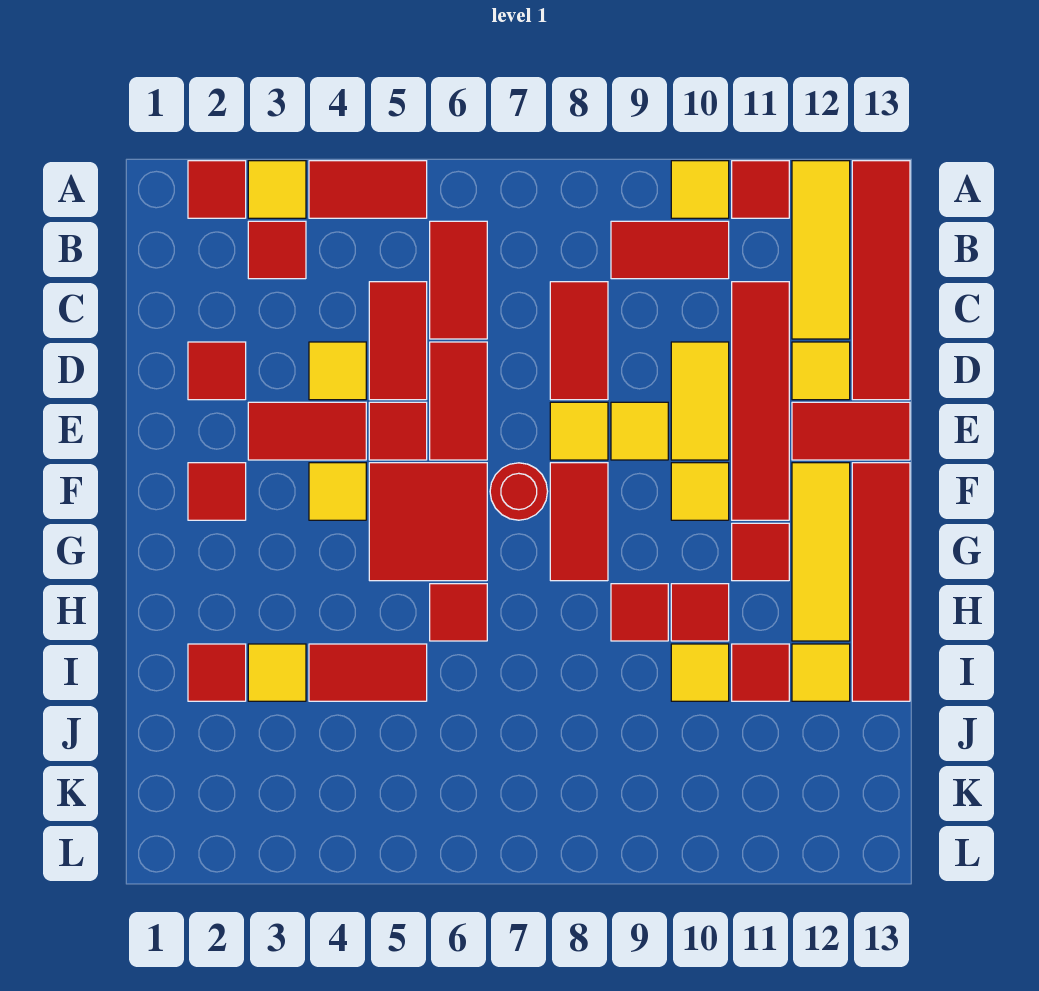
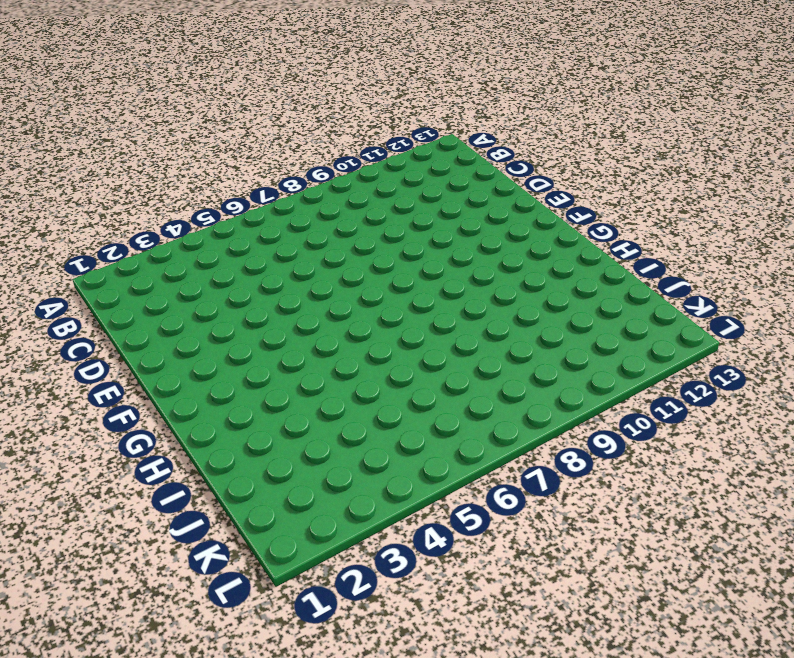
none -> red 1x1 tile [188,161,246,218]
none -> yellow 1x1 tile [248,161,306,218]
none -> red 1x2 tile [309,161,427,218]
none -> yellow 1x1 tile [671,161,729,218]

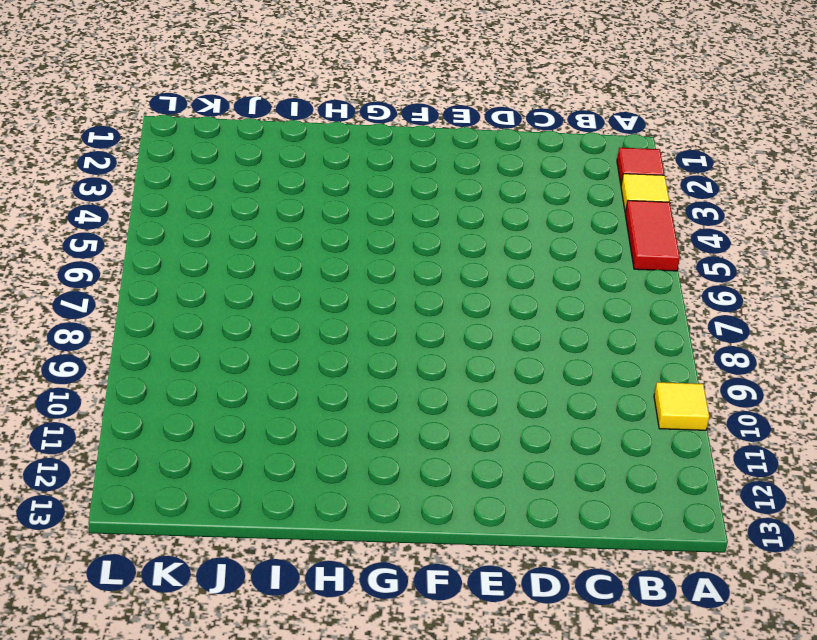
none -> red 1x1 tile [732,161,789,218]
none -> yellow 1x3 tile [792,161,850,339]
none -> red 1x4 tile [852,161,910,400]
none -> red 1x1 tile [248,221,306,279]

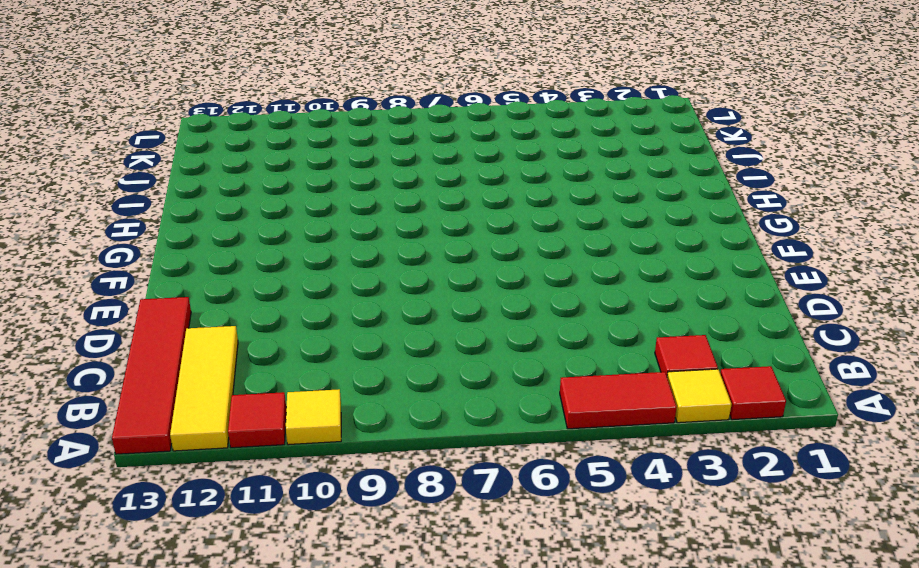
none -> red 1x2 tile [430,221,487,339]
none -> red 1x2 tile [611,221,729,279]
none -> red 1x2 tile [369,282,427,400]
none -> red 1x2 tile [550,282,608,400]

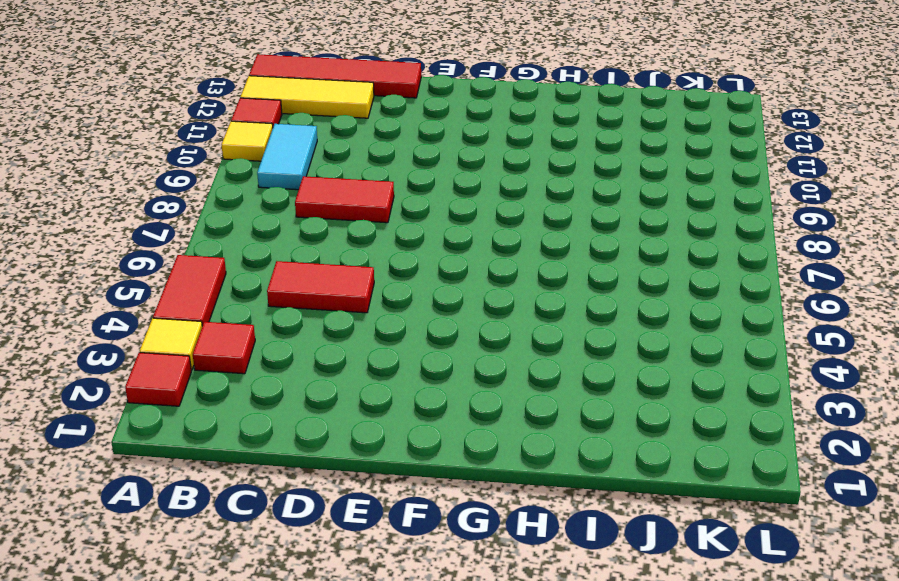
cyan 1x2 tile [257,124,317,190] -> red 1x2 tile [611,221,729,279]
none -> red 1x2 tile [430,221,487,339]
none -> red 1x4 tile [732,282,789,520]
none -> red 1x1 tile [188,342,246,400]
none -> yellow 1x1 tile [309,342,366,400]

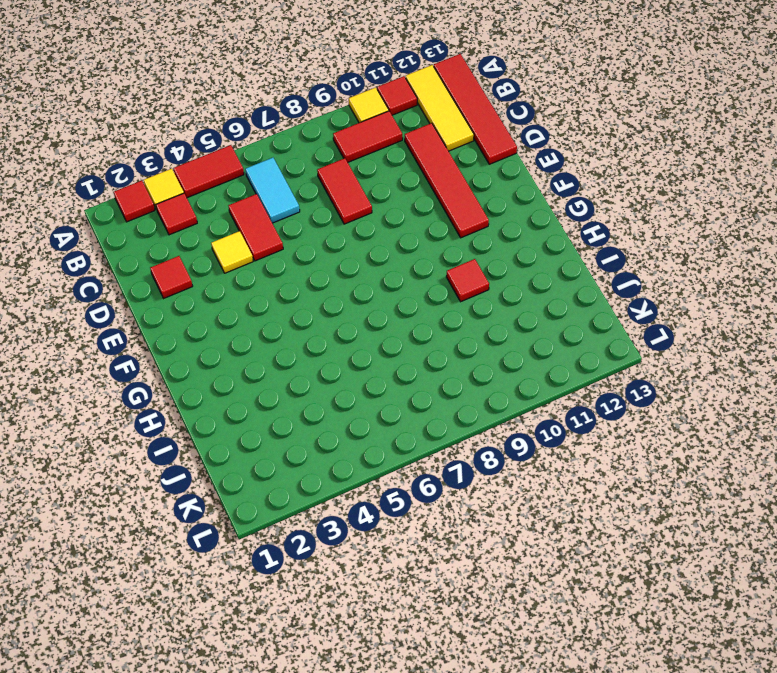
cyan 1x2 tile [245,158,300,223] -> red 1x2 tile [430,221,487,339]
none -> red 1x2 tile [430,342,487,460]
none -> yellow 1x2 tile [671,342,729,460]
none -> yellow 1x1 tile [792,342,850,400]
none -> red 1x2 tile [248,402,366,460]

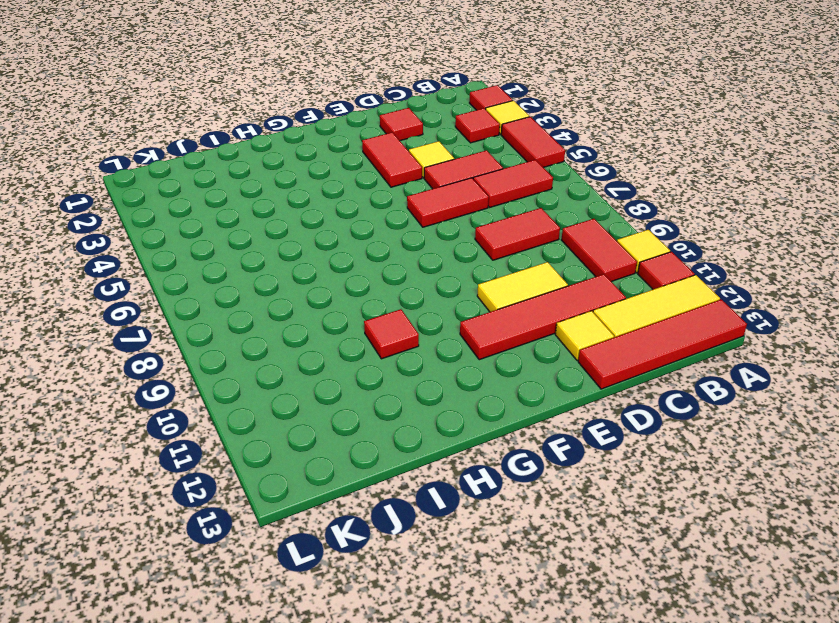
none -> red 1x1 tile [369,402,427,460]
none -> yellow 1x1 tile [550,402,608,460]
none -> yellow 1x1 tile [611,402,668,460]
none -> red 1x2 tile [792,402,910,460]

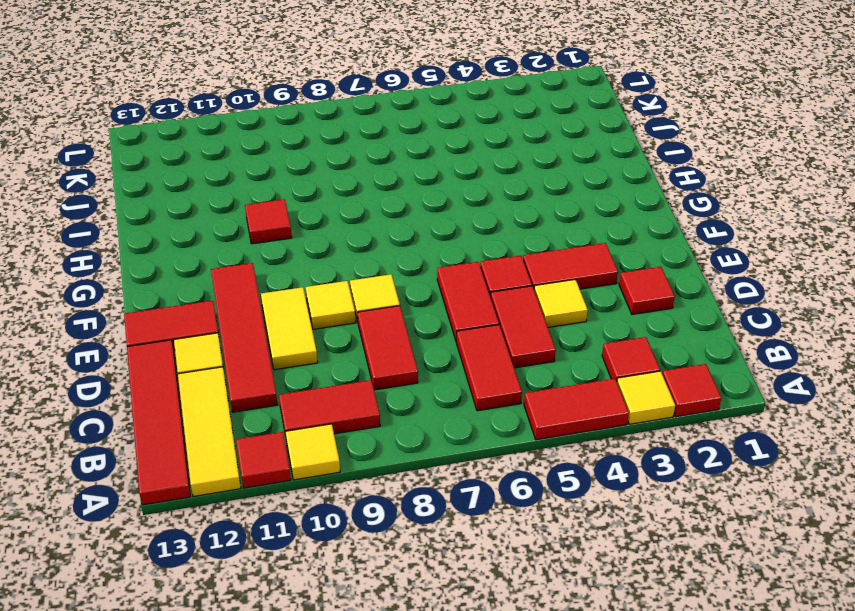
none -> red 1x1 tile [188,463,246,520]
none -> yellow 1x1 tile [309,463,366,520]
none -> red 2x2 tile [369,463,487,581]
none -> red 1x1 round brick [490,463,548,520]

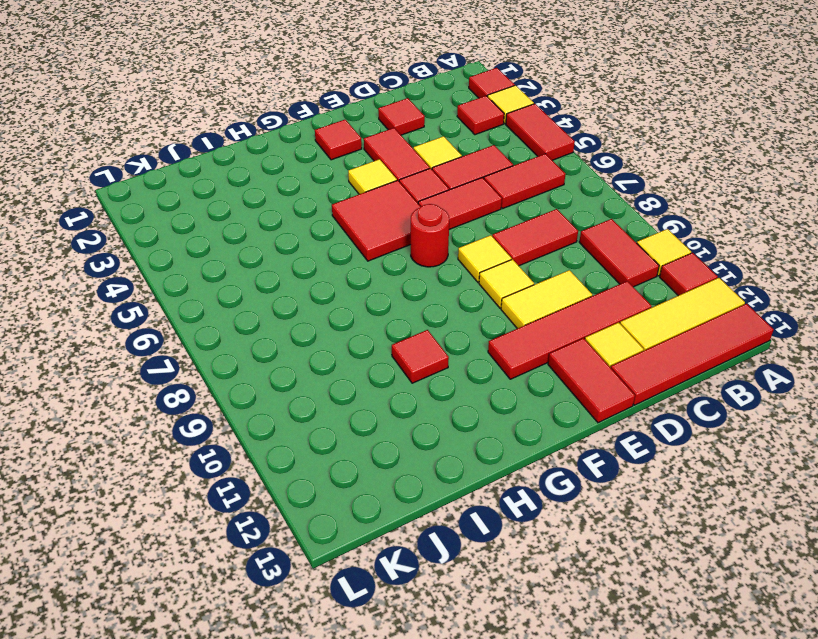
none -> red 1x2 tile [550,463,608,581]
none -> yellow 1x1 tile [671,463,729,520]
none -> yellow 1x3 tile [792,463,850,641]
none -> red 1x4 tile [852,463,910,701]

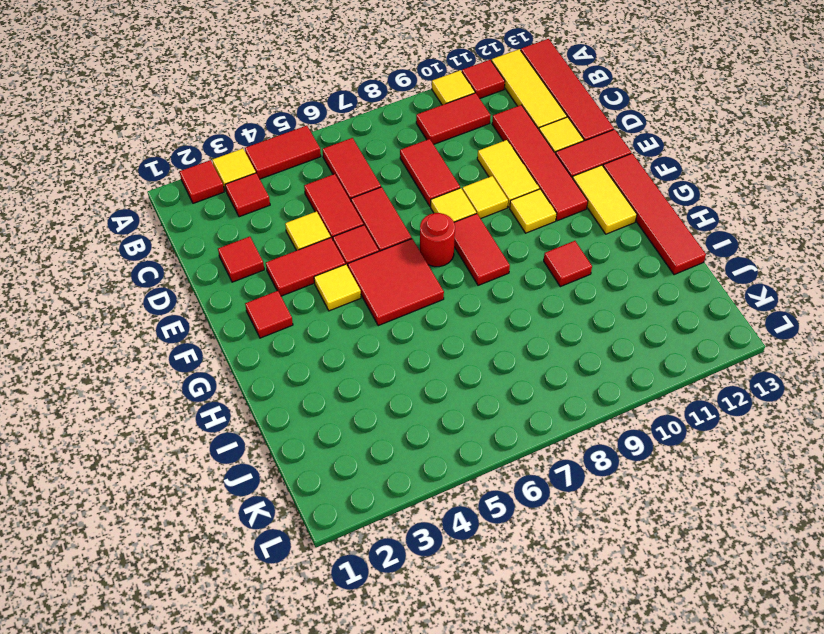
yellow 1x2 tile [572,165,637,234] -> yellow 1x3 tile [792,463,850,641]
none -> red 1x1 tile [732,523,789,581]
none -> red 1x1 tile [430,584,487,641]
none -> red 1x1 tile [611,584,668,641]
none -> red 1x1 tile [188,644,246,701]

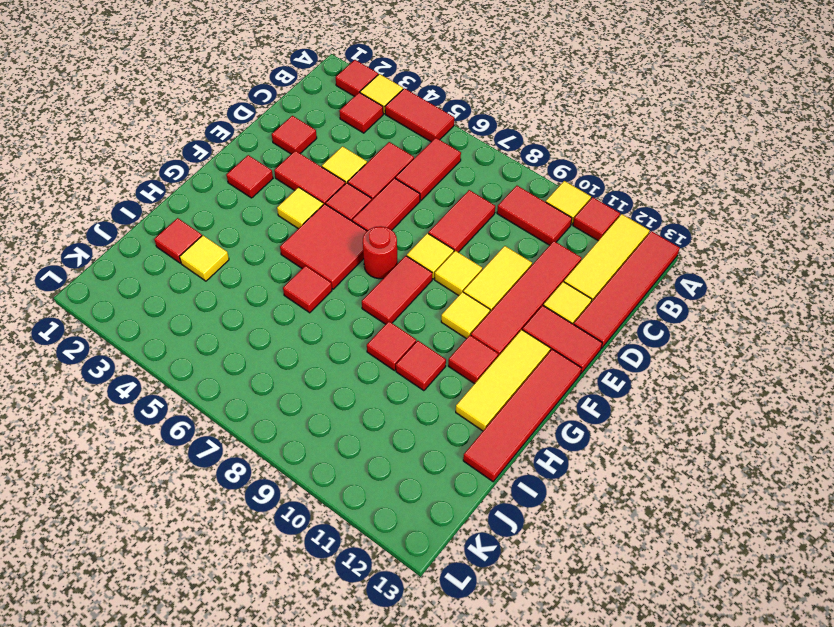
none -> red 1x2 tile [309,644,427,701]
none -> yellow 1x1 tile [671,644,729,701]
none -> red 1x1 tile [732,644,789,701]
none -> yellow 1x1 tile [792,644,850,701]

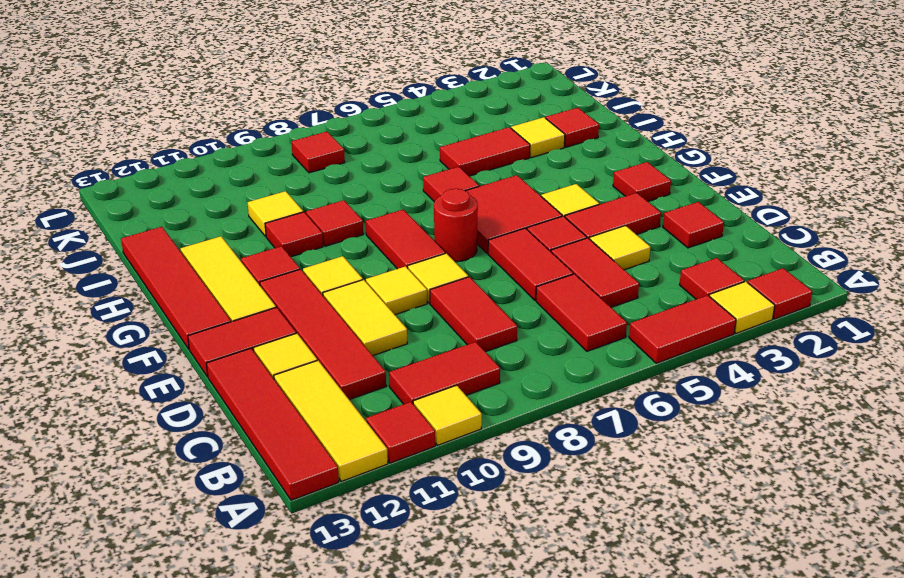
red 1x1 tile [291,132,345,173] -> red 1x1 tile moved to [732,644,789,701]
none -> yellow 1x1 tile [792,644,850,701]

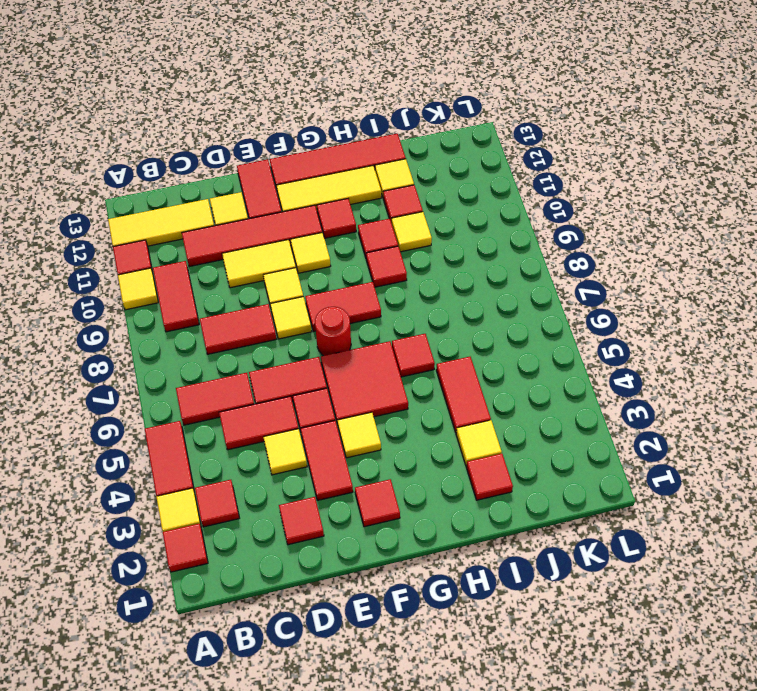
none -> red 1x4 tile [852,161,910,400]

